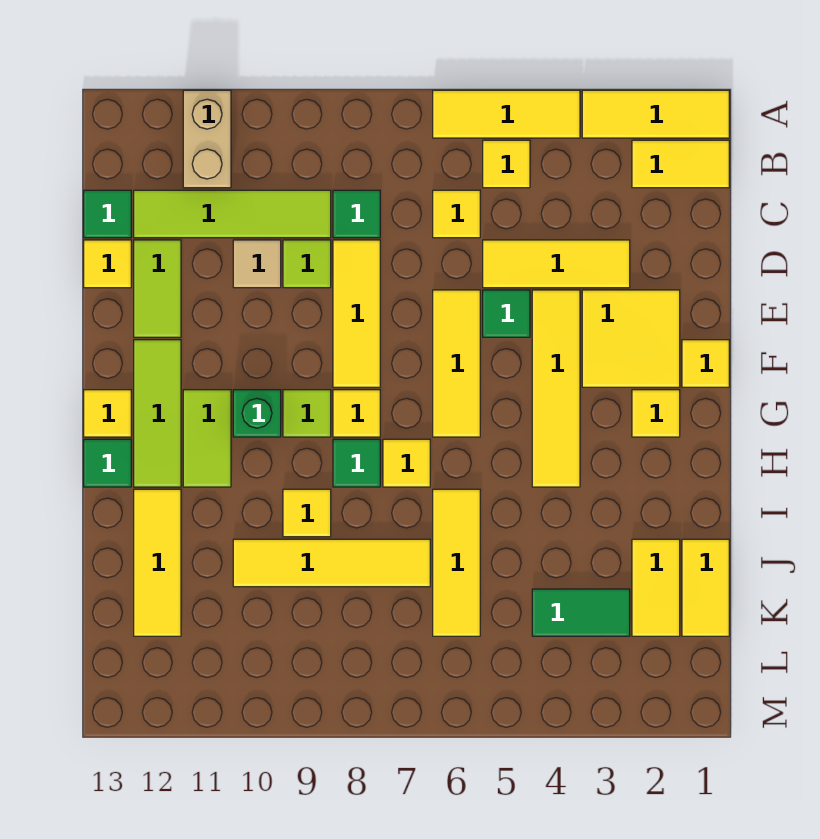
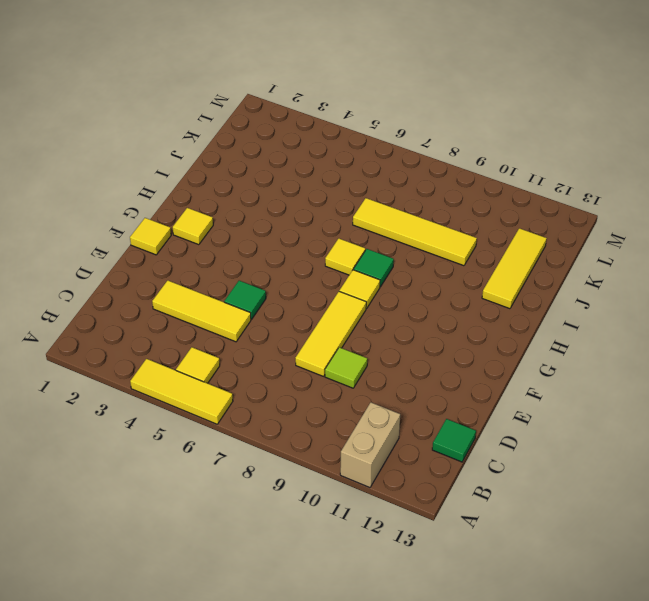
none -> yellow 1x3 tile [582,90,729,138]
none -> yellow 1x2 tile [632,140,729,188]
none -> yellow 1x1 tile [433,190,480,238]
none -> green 1x1 tile [333,190,380,238]

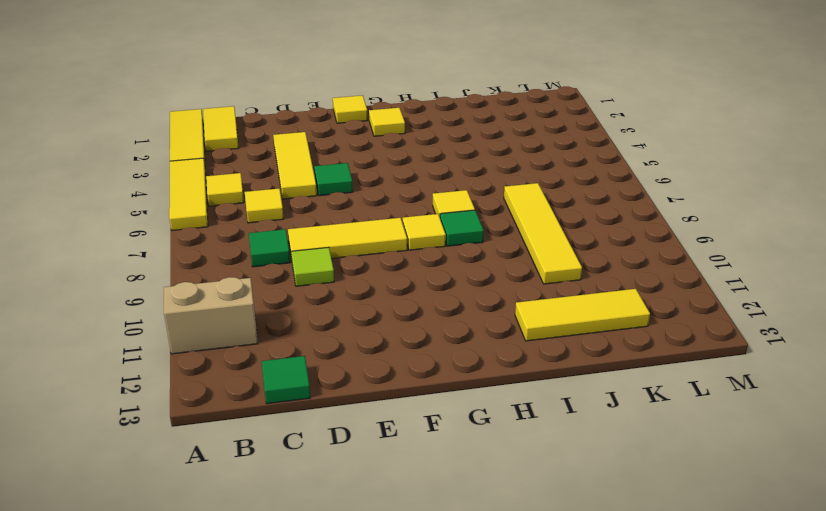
none -> lime 1x4 tile [134,190,331,238]
none -> tan 1x1 tile [233,240,281,288]
none -> lime 1x2 tile [134,240,181,337]
none -> yellow 1x1 tile [84,240,131,288]

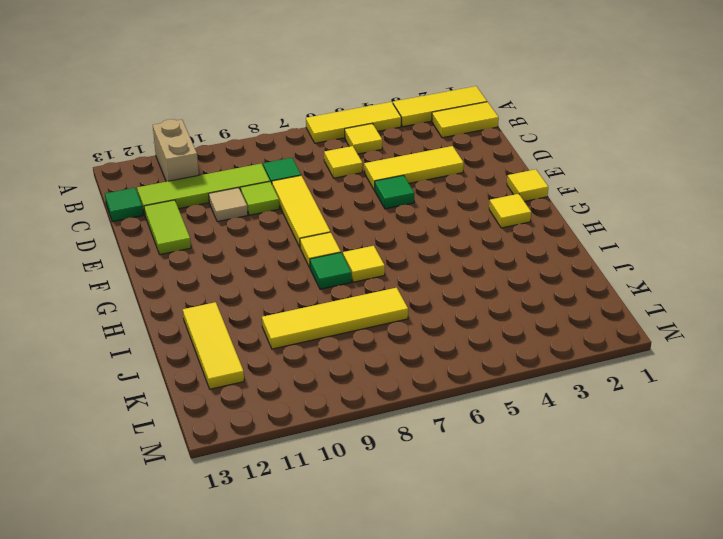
none -> yellow 1x1 tile [84,240,131,288]
none -> yellow 2x2 tile [582,290,680,387]
none -> yellow 1x4 tile [532,290,580,487]
none -> yellow 1x3 tile [433,290,480,437]

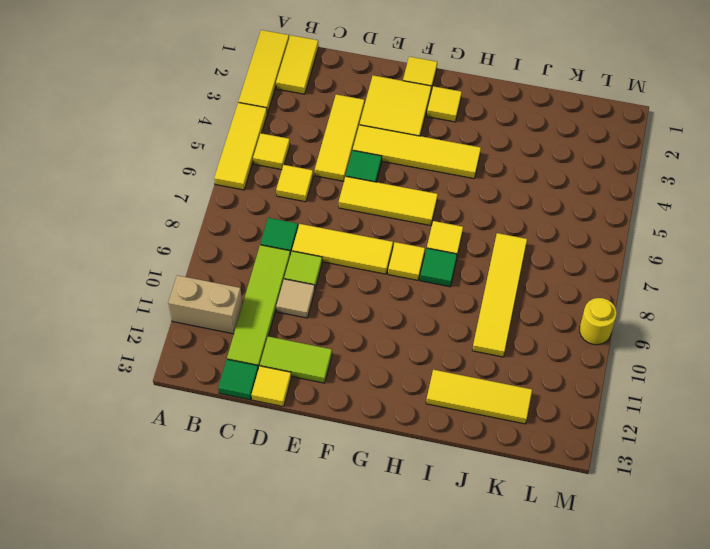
yellow 1x1 round brick [580,298,617,345] -> none
none -> lime 1x3 tile [134,340,181,487]
none -> lime 1x1 tile [283,390,331,437]
none -> green 1x1 brick [233,390,281,437]
none -> lime 1x2 tile [183,390,231,487]

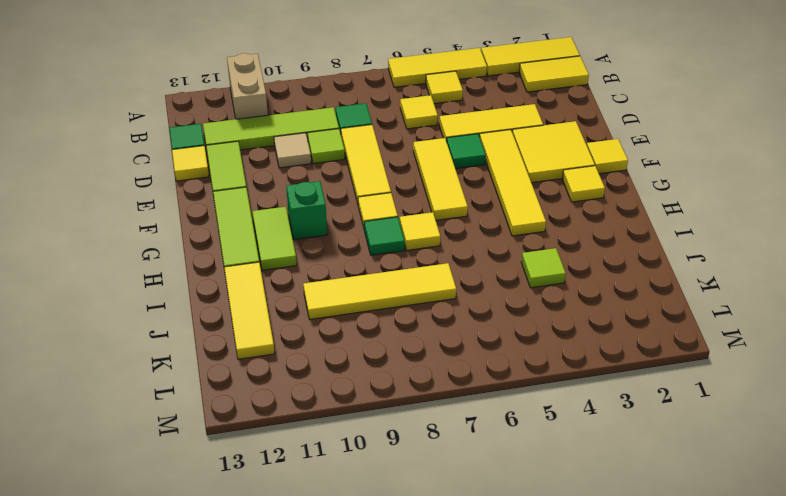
lime 1x1 tile [521,248,566,288] -> lime 1x1 tile moved to [283,390,331,437]
none -> yellow 1x1 tile [84,390,131,437]
none -> green 1x1 tile [84,439,131,487]
none -> yellow 1x3 tile [433,489,480,636]
none -> yellow 1x1 tile [283,489,331,537]

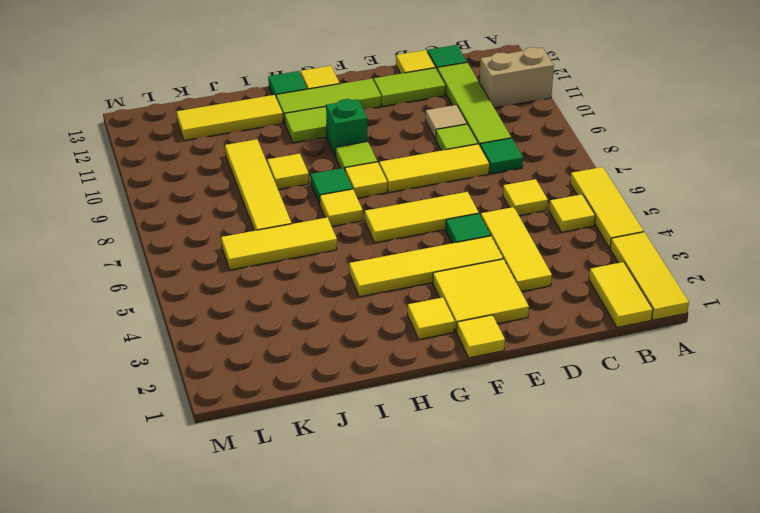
none -> yellow 1x2 tile [682,539,729,636]
none -> yellow 1x2 tile [632,539,680,636]
none -> green 1x2 tile [532,589,630,636]

